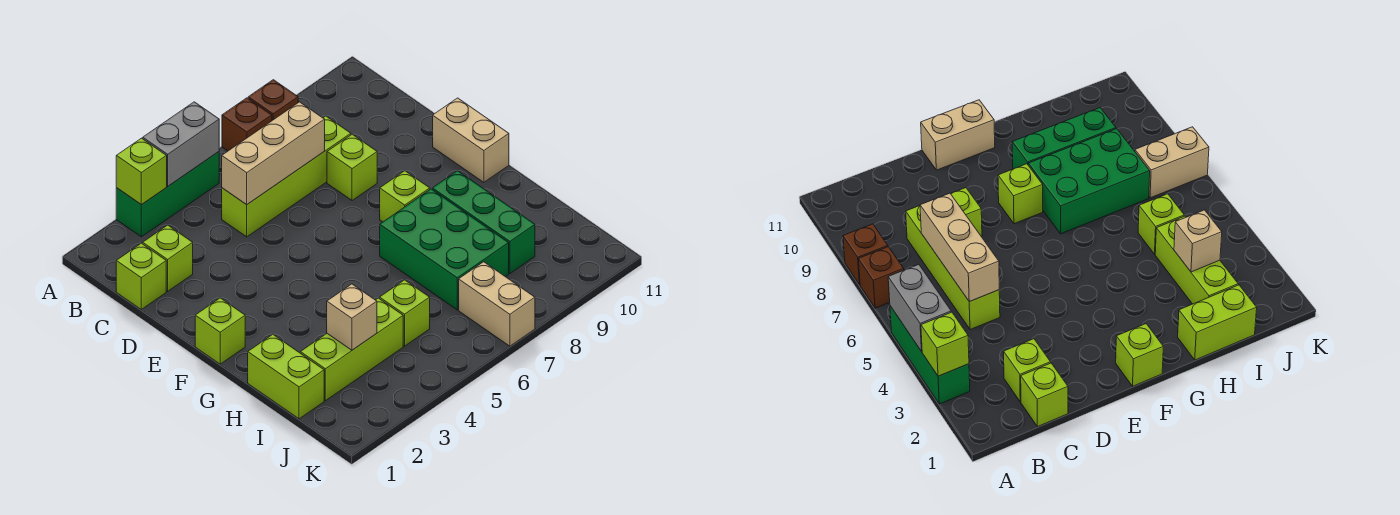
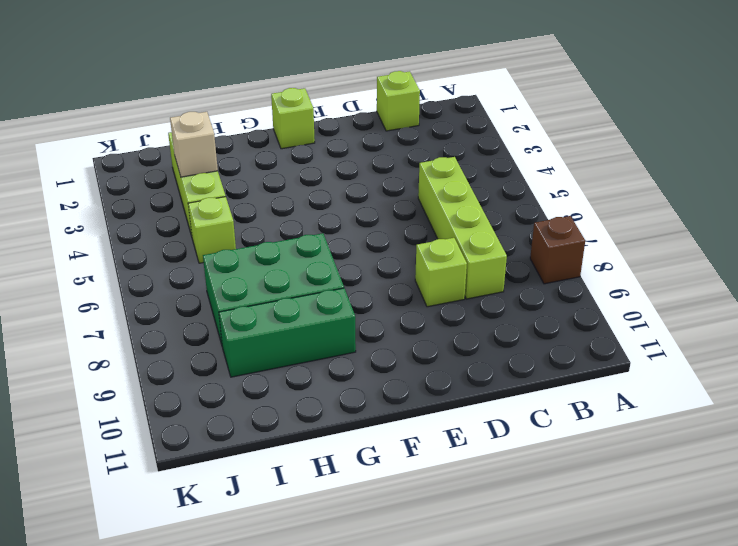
none -> green 1x3 brick [116,152,219,237]
none -> brown 1x1 brick [222,98,272,151]
none -> lime 1x1 brick [143,225,193,291]

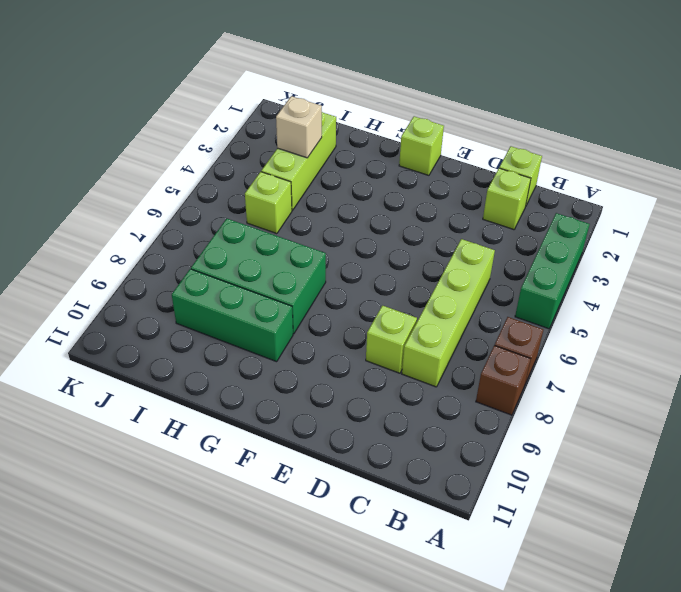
none -> tan 1x2 brick [433,98,509,182]
none -> lime 1x1 brick [380,171,430,222]
none -> lime 1x2 brick [248,334,324,419]

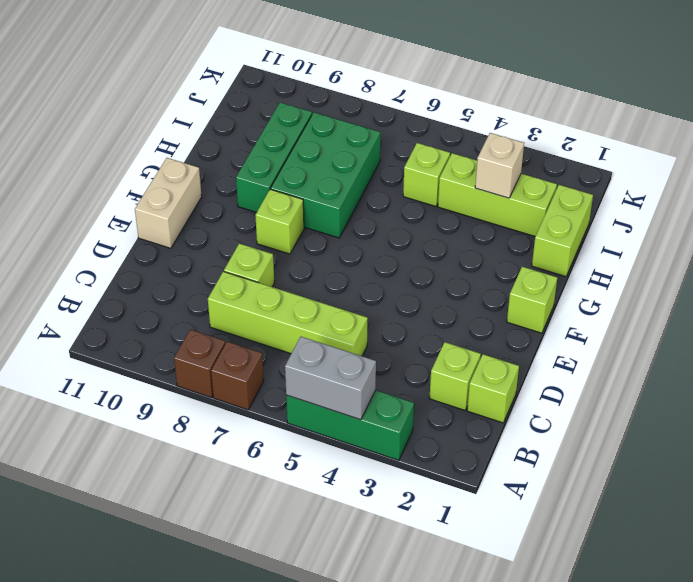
none -> tan 1x2 brick [459,262,535,346]
none -> lime 1x1 brick [116,138,167,205]
none -> tan 1x3 brick [222,102,325,205]

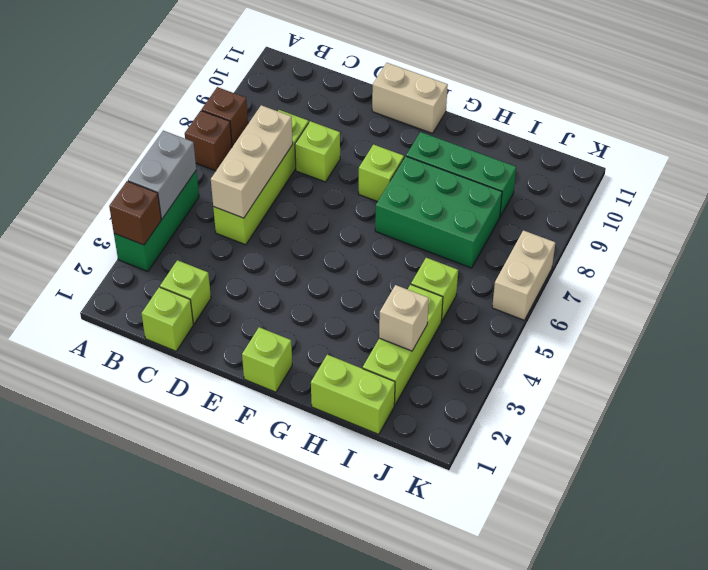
brown 1x1 brick [109,181,161,245] -> lime 1x1 brick [116,138,167,205]
tan 1x2 brick [492,230,555,320] -> tan 1x2 brick turned to [459,262,535,346]

